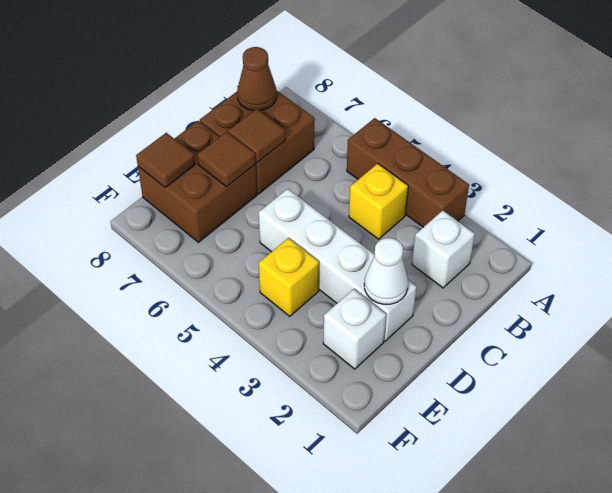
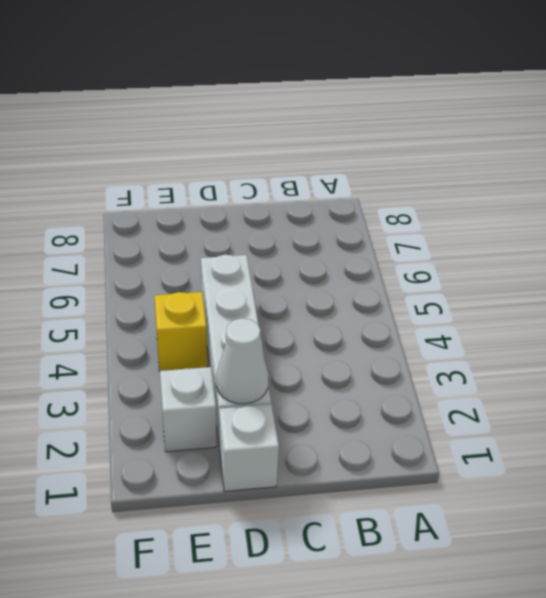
white 1x1 brick [219,404,279,491] -> white 1x1 brick moved to [412,210,475,288]
none -> brown 1x3 brick [347,118,469,227]
none -> yellow 1x1 brick [349,164,408,239]
none -> brown 2x2 brick [200,90,315,194]

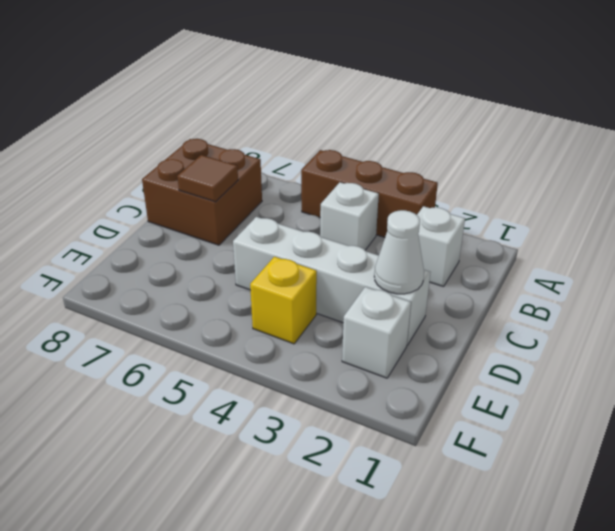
white 1x1 brick [320,182,379,250] -> yellow 1x1 brick [349,164,408,239]
none -> brown 2x2 brick [138,121,257,242]
none -> brown 1x1 cone [237,47,276,111]
none -> brown 1x1 tile [197,132,256,187]

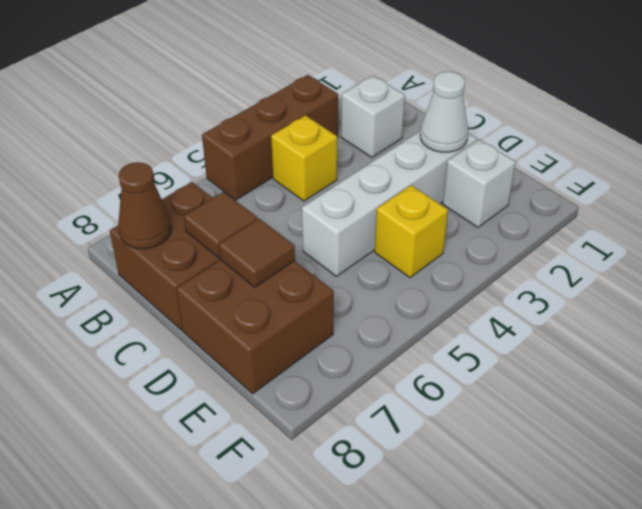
none -> brown 1x1 tile [136,133,195,187]

